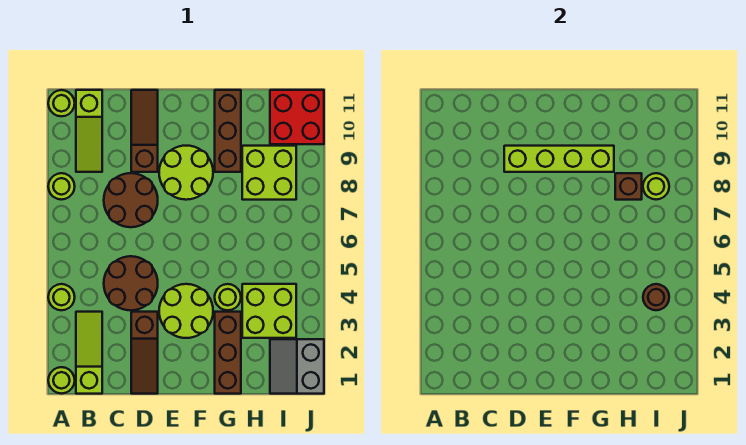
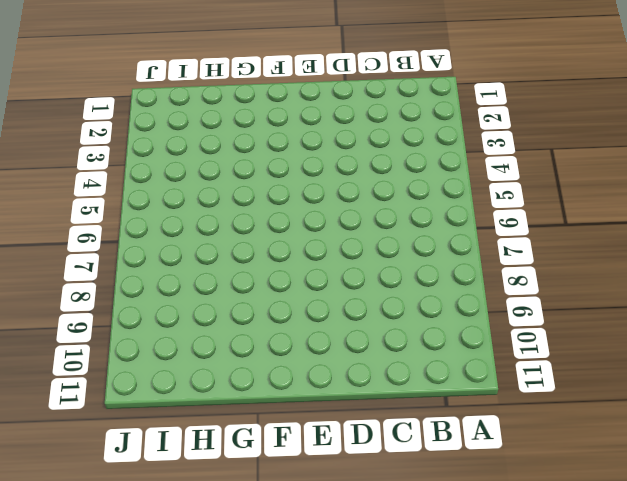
none -> lime 1x1 round brick [48,367,75,394]
none -> lime 1x1 round brick [48,284,75,310]
none -> lime 1x1 round brick [48,173,75,200]

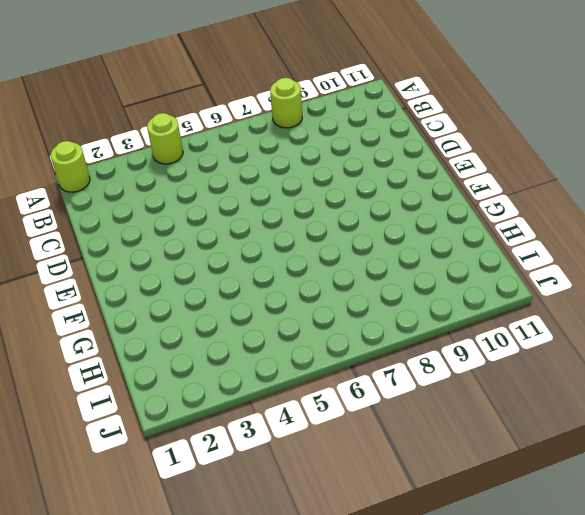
none -> lime 1x1 round brick [48,90,75,116]
none -> lime 1x3 slope [76,312,102,394]
none -> lime 1x3 slope [76,90,102,172]

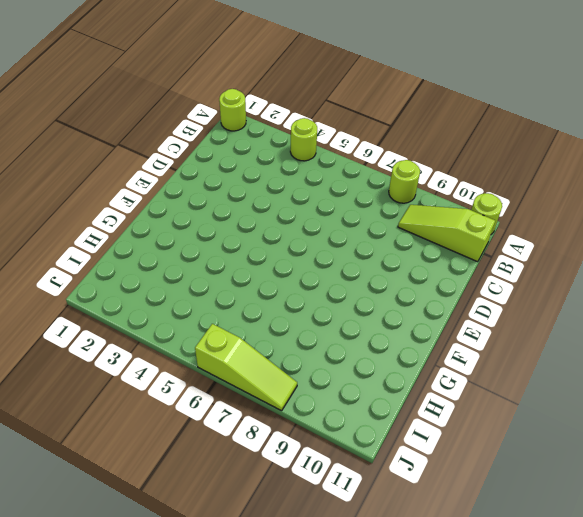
lime 1x3 slope [195,324,297,411] -> lime 1x3 slope moved to [76,312,102,394]
none -> brown 2x2 round brick [104,256,158,310]
none -> brown 2x2 round brick [104,173,158,227]
none -> brown 1x3 slope [131,312,158,394]

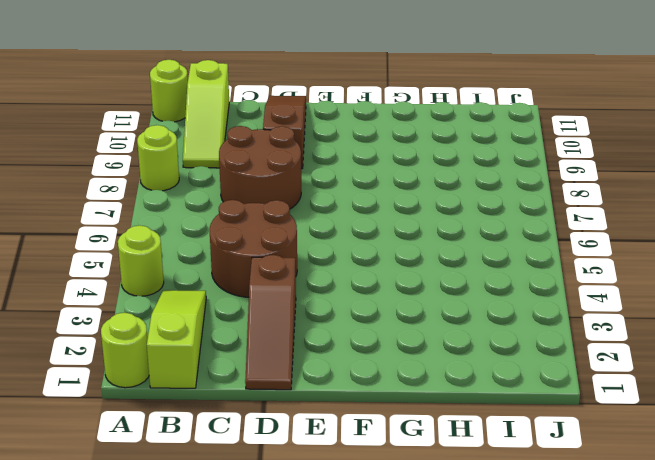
none -> lime 2x2 round brick [159,284,213,338]
none -> lime 2x2 round brick [159,146,213,200]
none -> brown 1x3 brick [215,312,241,394]

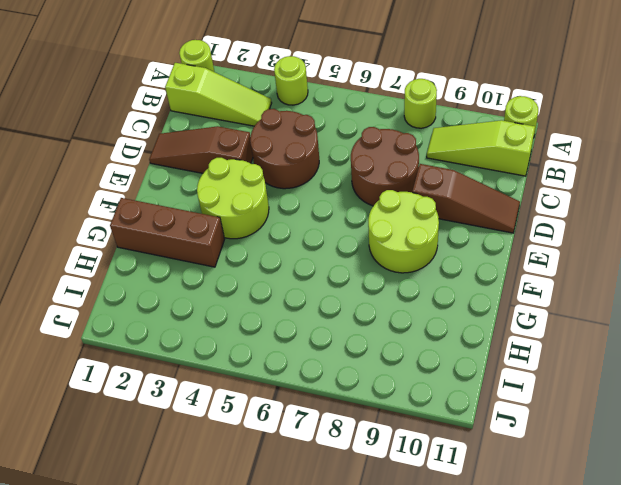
none -> lime 1x1 round brick [215,284,241,310]
none -> brown 1x3 brick [215,90,241,172]
none -> lime 2x2 brick [242,284,296,338]

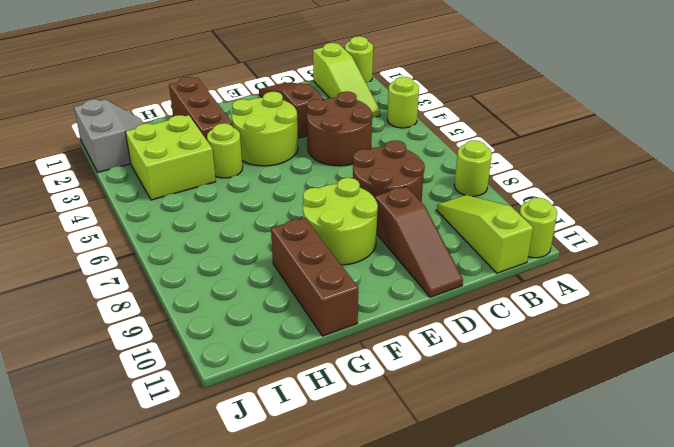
none -> lime 2x2 brick [242,146,296,200]
none -> red 2x2 brick [270,90,324,144]
none -> lime 1x4 brick [504,146,614,172]

